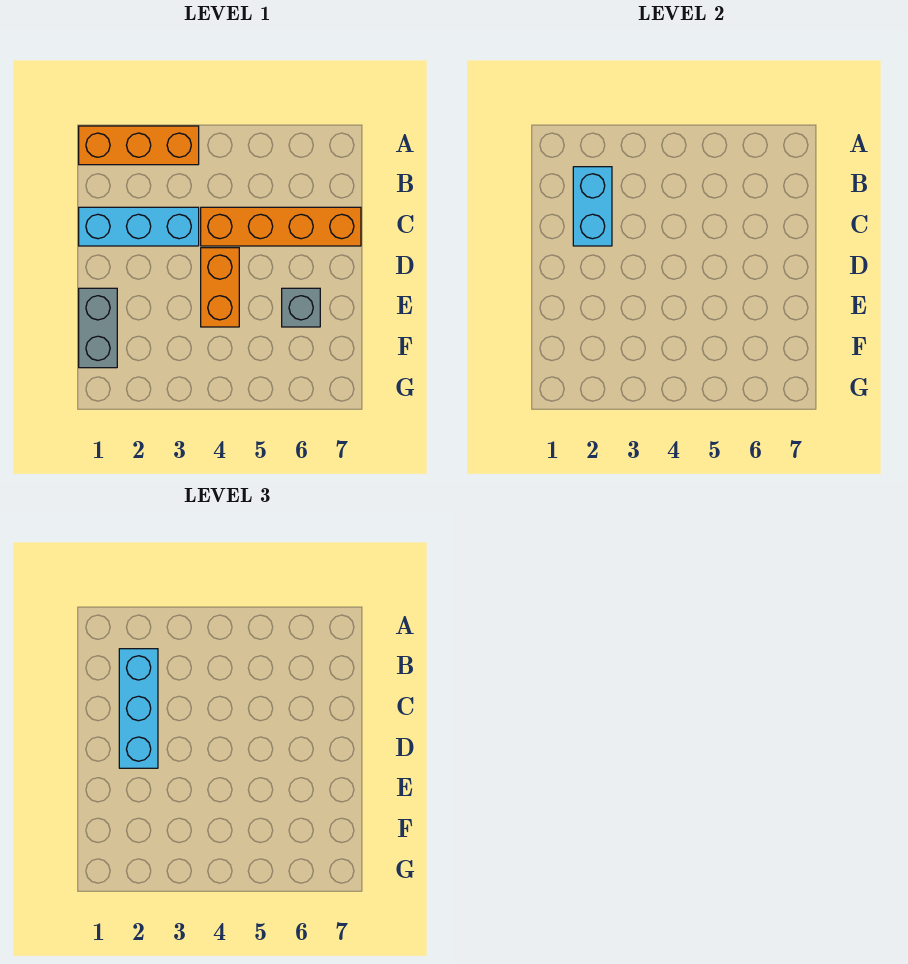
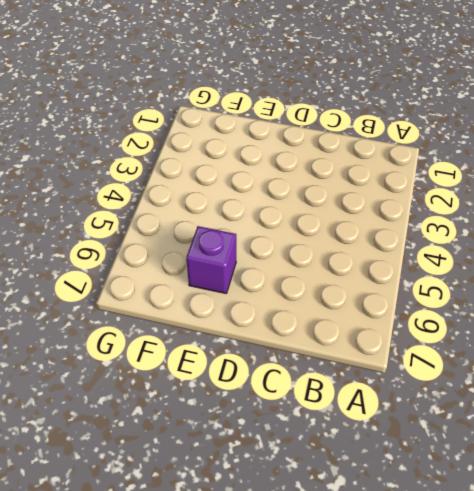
purple 1x1 brick [186,226,236,293] -> grey 1x1 brick [282,288,320,327]
none -> orange 1x3 brick [79,126,199,165]
none -> cyan 1x3 brick [79,207,199,246]

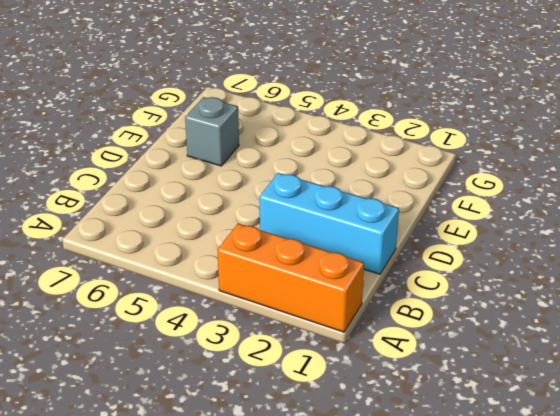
none -> orange 1x4 brick [201,207,361,246]
none -> orange 1x2 brick [201,248,239,327]

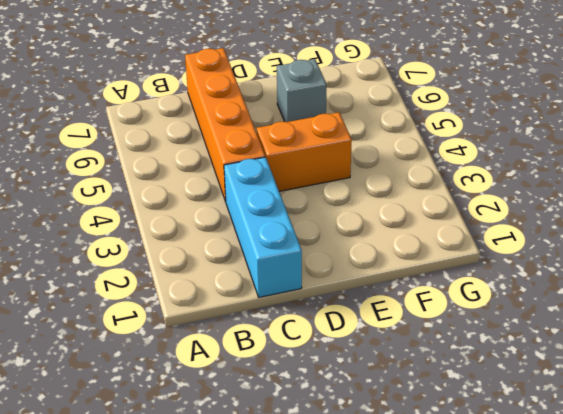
none -> orange 1x3 brick [79,126,199,165]
none -> grey 1x2 brick [79,288,117,368]

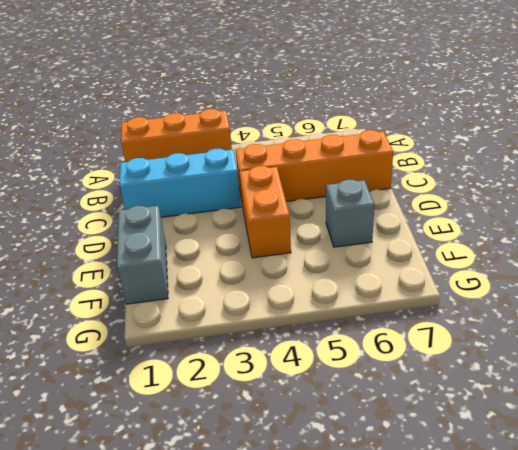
none -> cyan 1x2 brick [573,167,612,246]
none -> cyan 1x3 brick [119,649,158,768]

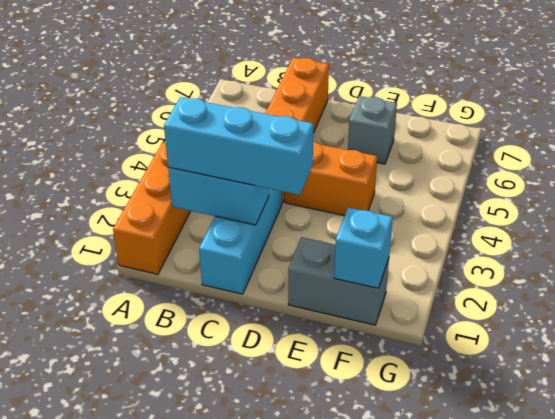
cyan 1x1 brick [334,207,393,288] -> none

